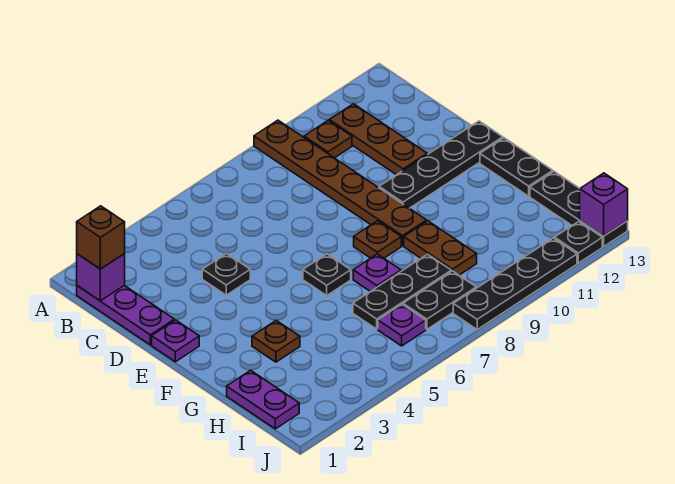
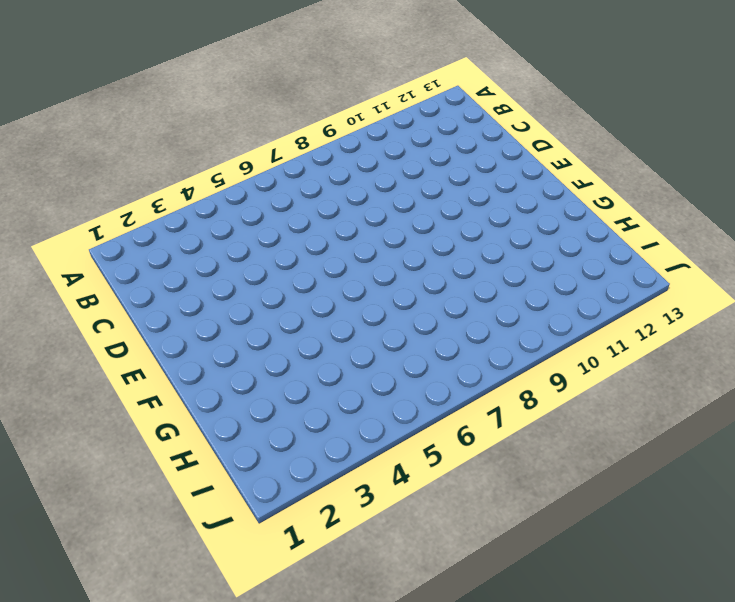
none -> brown 1x6 plate [254,120,427,246]
none -> purple 1x3 plate [77,285,174,345]
none -> brown 1x1 plate [304,120,352,158]

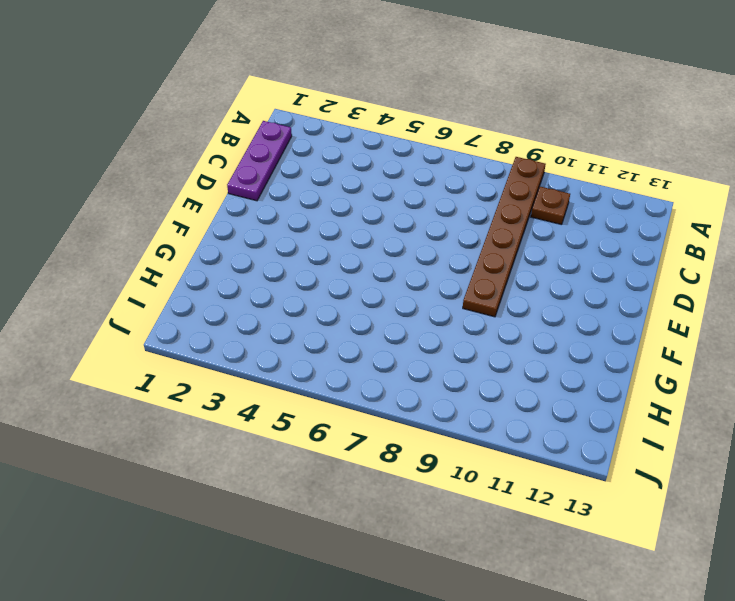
none -> brown 1x3 plate [329,104,427,175]
none -> black 1x1 plate [202,254,250,295]
none -> purple 1x1 plate [152,320,199,362]

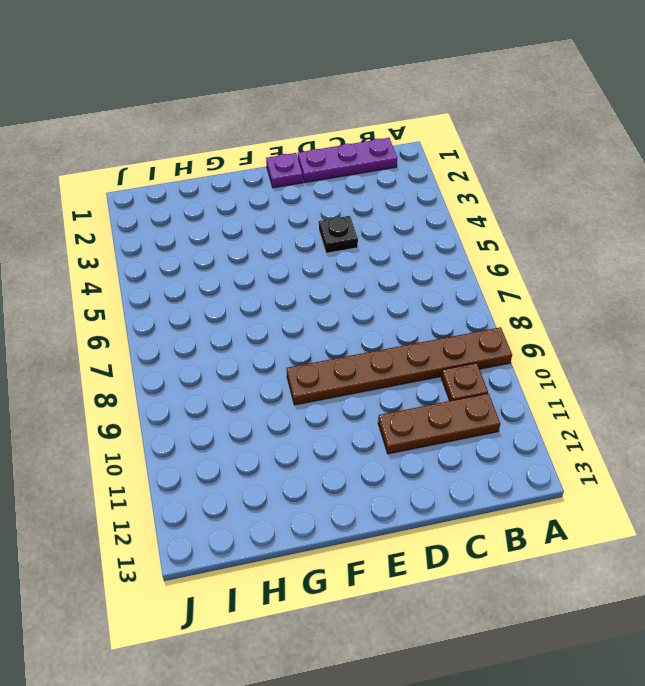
none -> black 1x4 plate [379,121,503,208]
none -> black 1x1 plate [303,254,351,295]
none -> brown 1x1 plate [354,221,401,258]

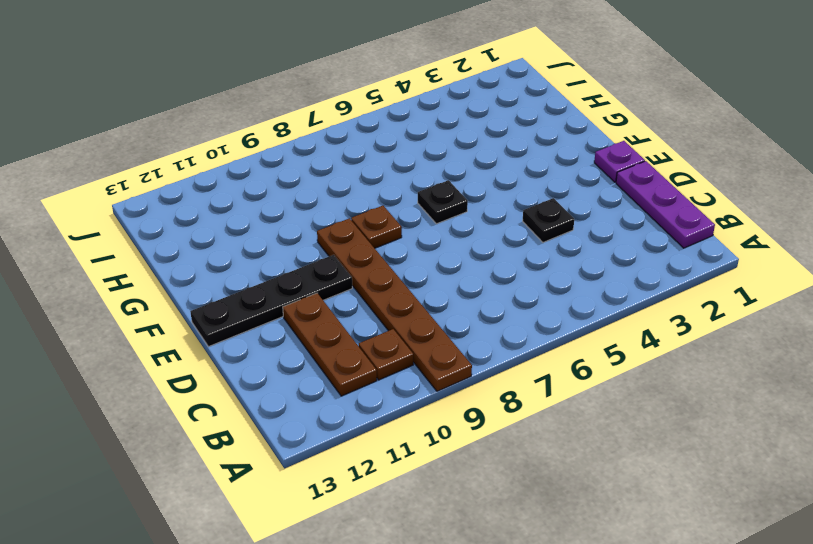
none -> black 1x2 plate [480,138,553,196]
none -> brown 1x1 plate [252,321,300,362]
none -> purple 1x1 plate [353,254,401,292]

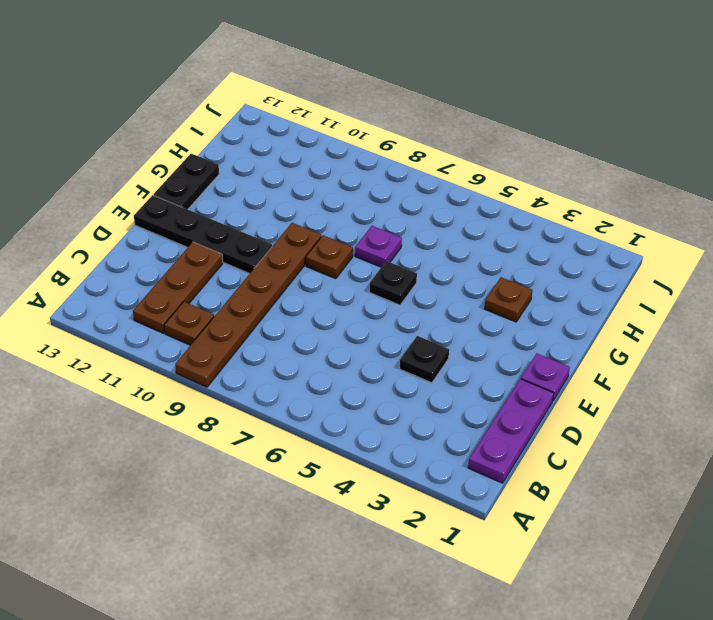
none -> brown 1x2 plate [404,221,477,275]
none -> purple 1x2 plate [227,370,299,429]
none -> black 1x3 plate [353,254,451,329]

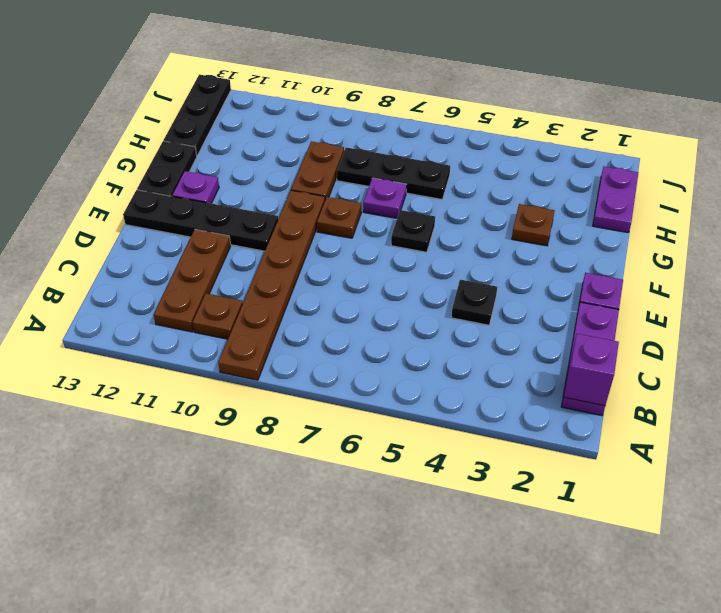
purple 1x1 plate [172,171,219,204] -> purple 1x1 plate moved to [378,304,426,346]
none -> black 1x2 plate [403,271,476,329]
none -> black 1x4 plate [453,238,577,329]
none -> black 1x1 plate [555,222,602,263]

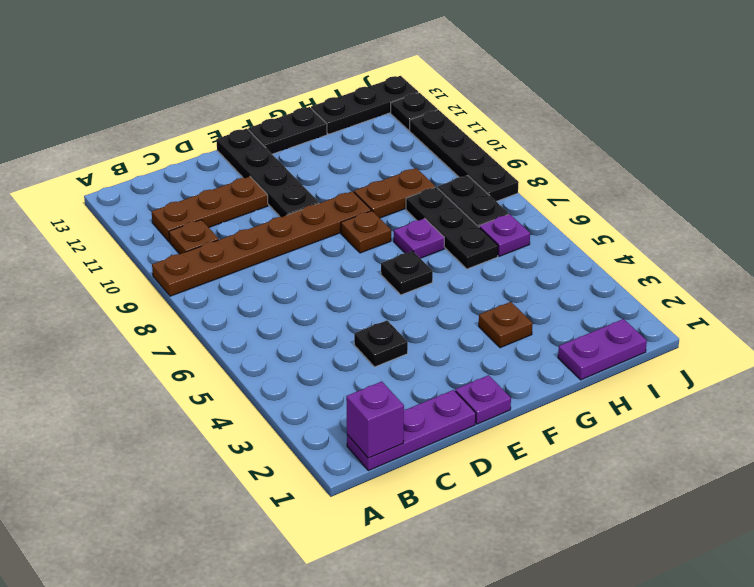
none -> purple 1x1 brick [580,173,628,236]
none -> brown 1x1 brick [77,206,125,269]

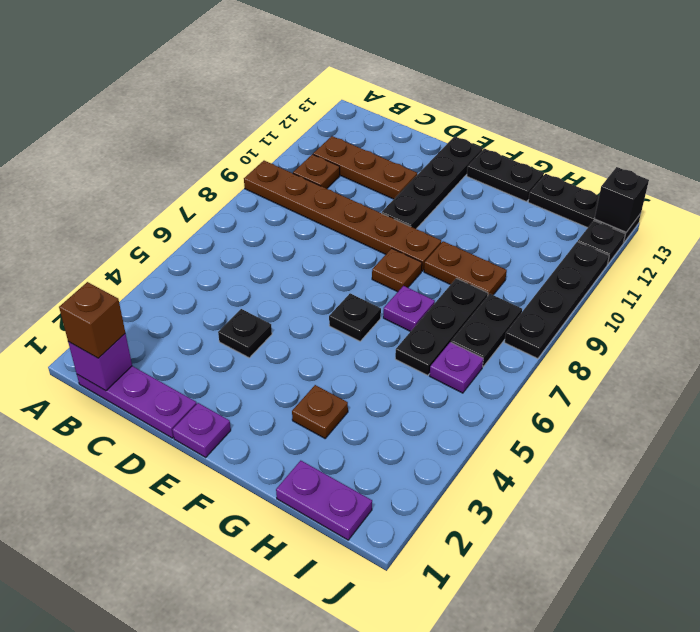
black 1x1 brick [595,167,649,232] -> purple 1x1 brick [580,173,628,236]

